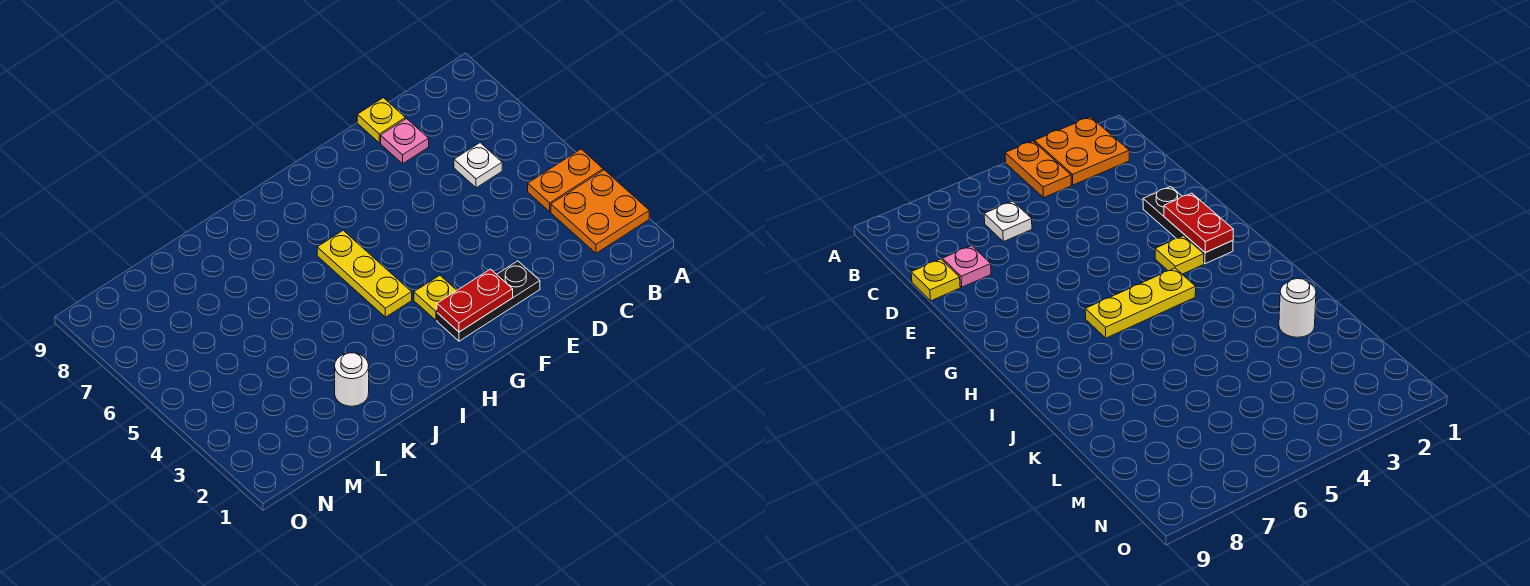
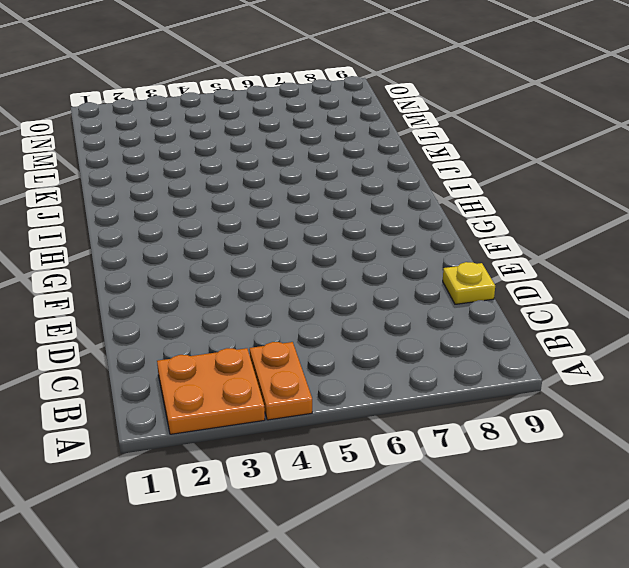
none -> white 1x1 plate [454,143,502,188]
none -> pink 1x1 plate [381,119,429,164]

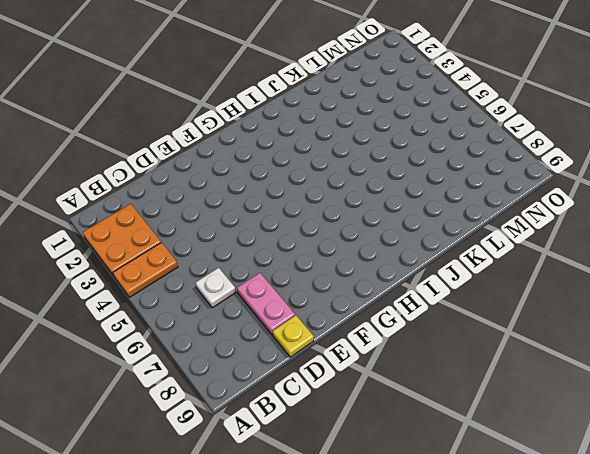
pink 1x2 plate [237,273,295,335] -> pink 1x1 plate [381,119,429,164]
none -> black 1x3 plate [437,261,540,341]
none -> yellow 1x1 plate [414,275,457,320]

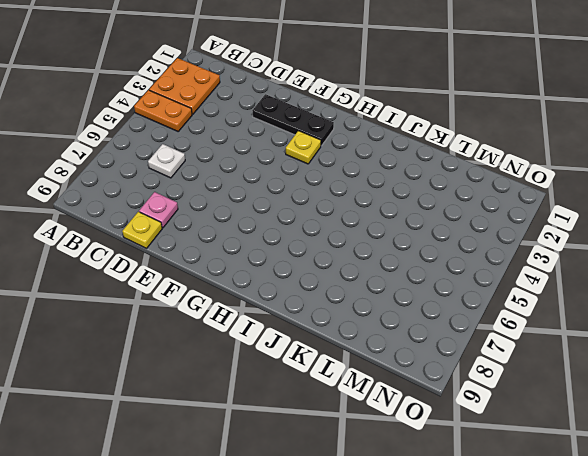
none -> yellow 1x3 plate [317,230,412,317]
none -> white 1x1 round brick [335,353,369,406]

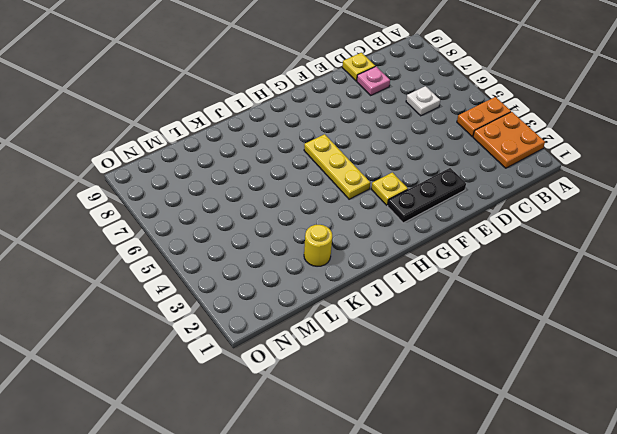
yellow 1x1 round brick [304,225,332,266] -> white 1x1 round brick [335,353,369,406]
none -> red 1x2 plate [437,269,513,332]

